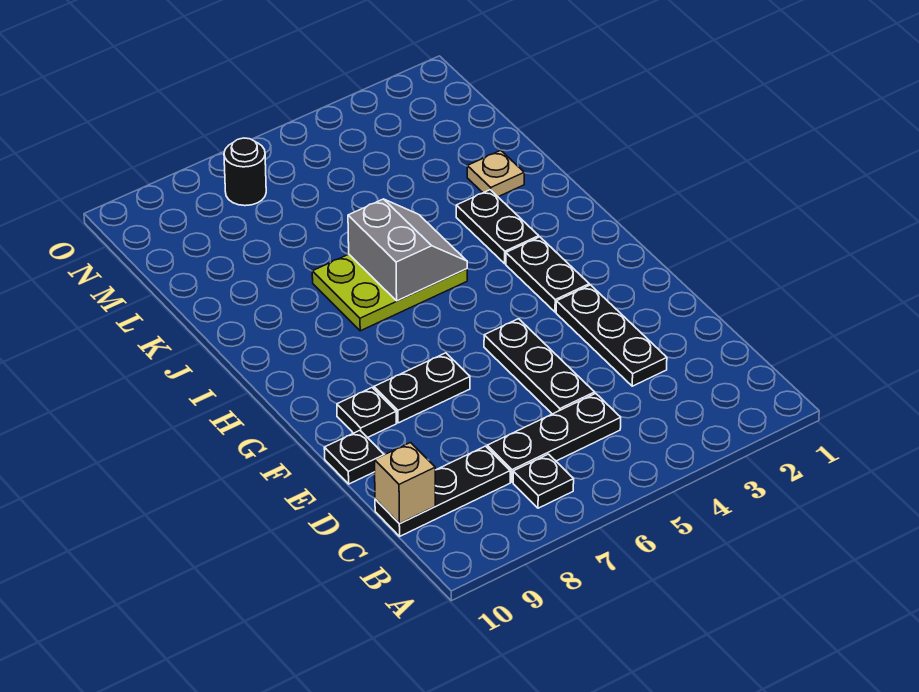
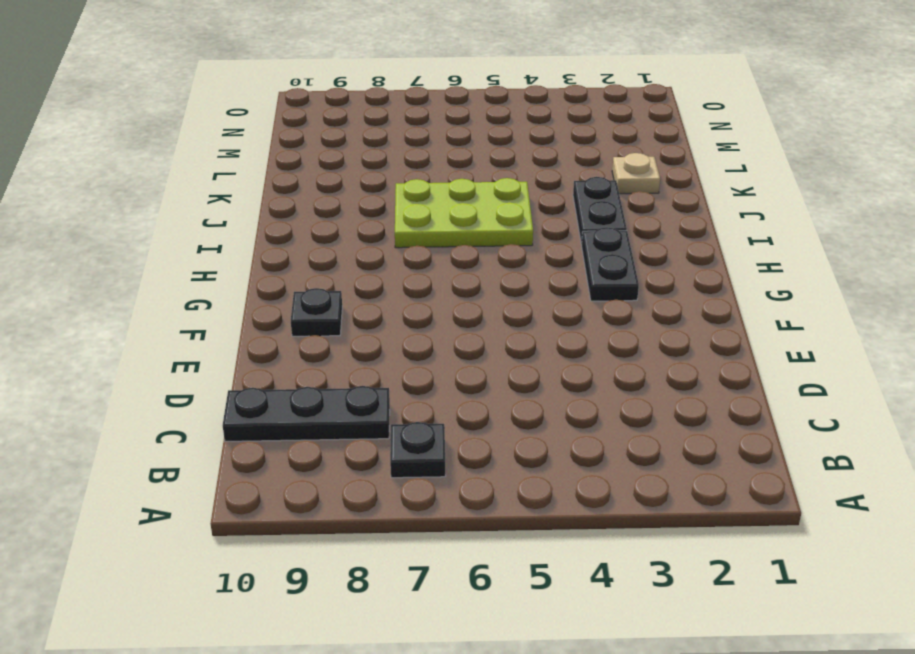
none -> black 1x3 plate [487,393,621,482]
none -> black 1x3 plate [556,285,667,386]
none -> black 1x3 plate [484,319,595,414]

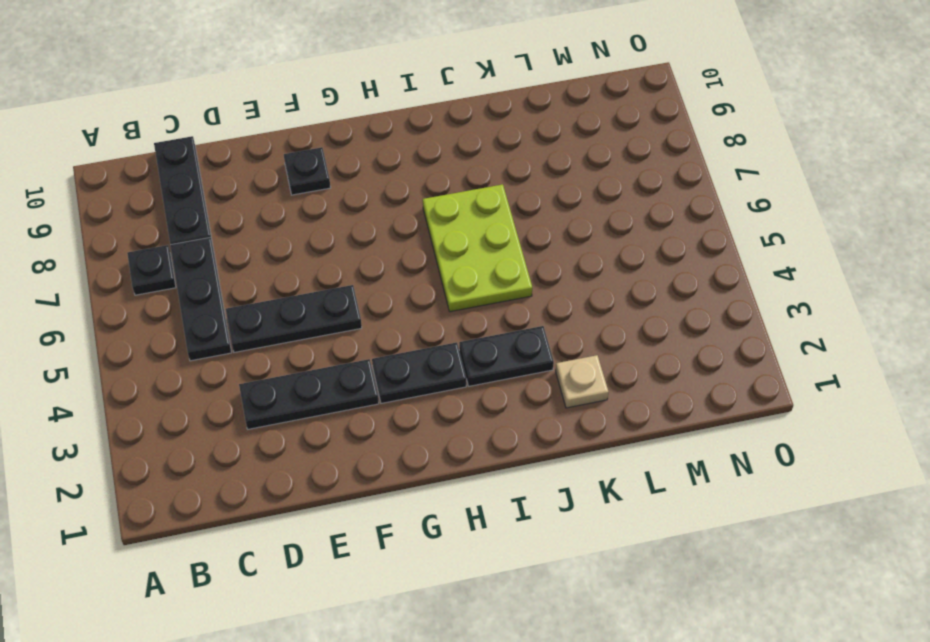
none -> black 1x1 plate [324,431,384,484]
none -> black 1x2 plate [374,353,470,423]
none -> black 1x1 round brick [224,138,266,206]

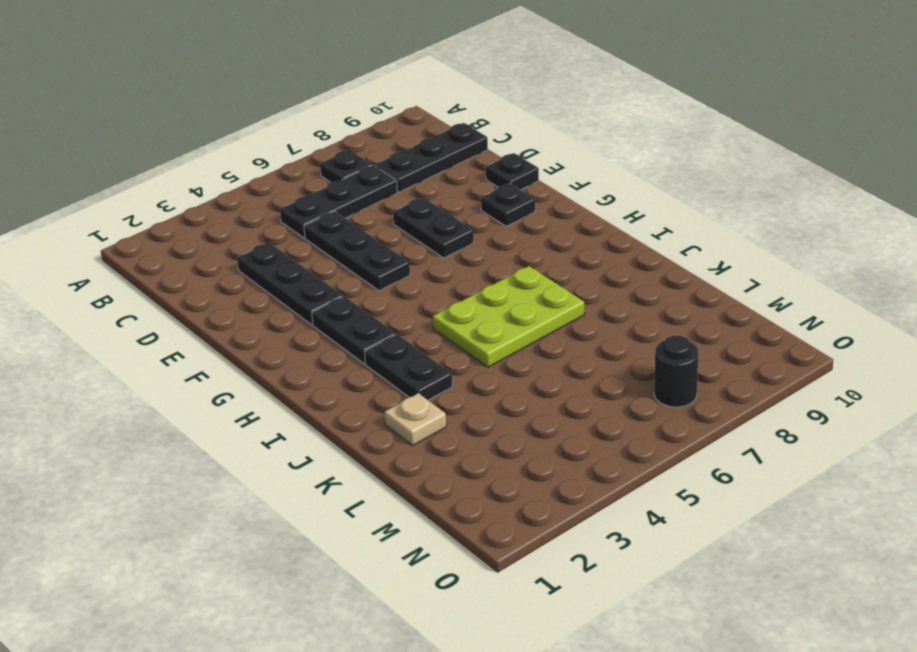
black 1x2 plate [393,197,474,258] -> black 1x2 plate turned to [374,353,470,423]
none -> tan 1x1 brick [375,443,435,523]
none -> grey 2x2 slope [348,199,467,301]

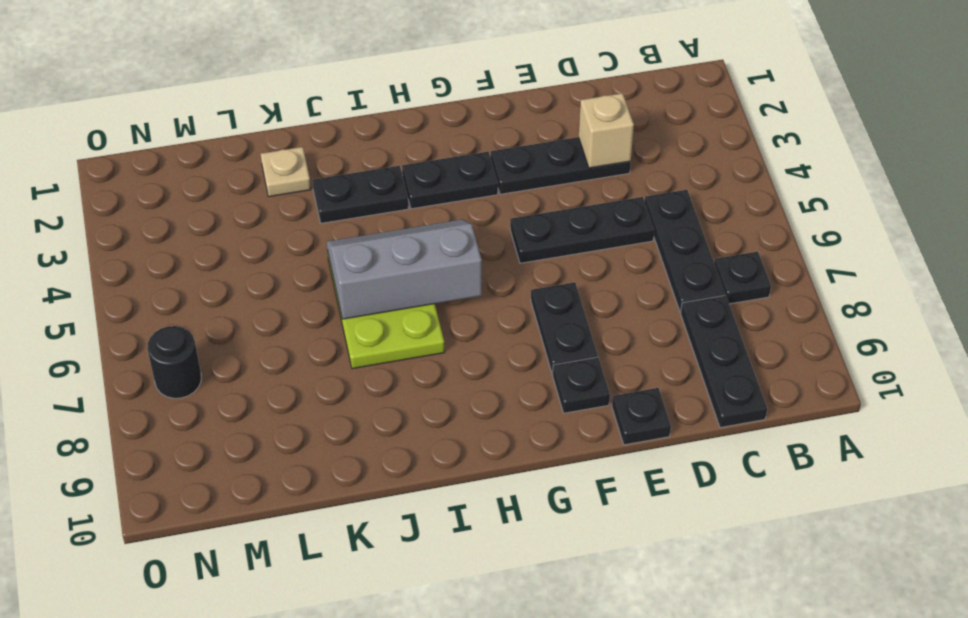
tan 1x1 brick [579,93,634,168] -> tan 1x1 brick moved to [375,443,435,523]
grey 2x3 slope [327,219,482,319] -> grey 2x2 slope [348,199,467,301]

